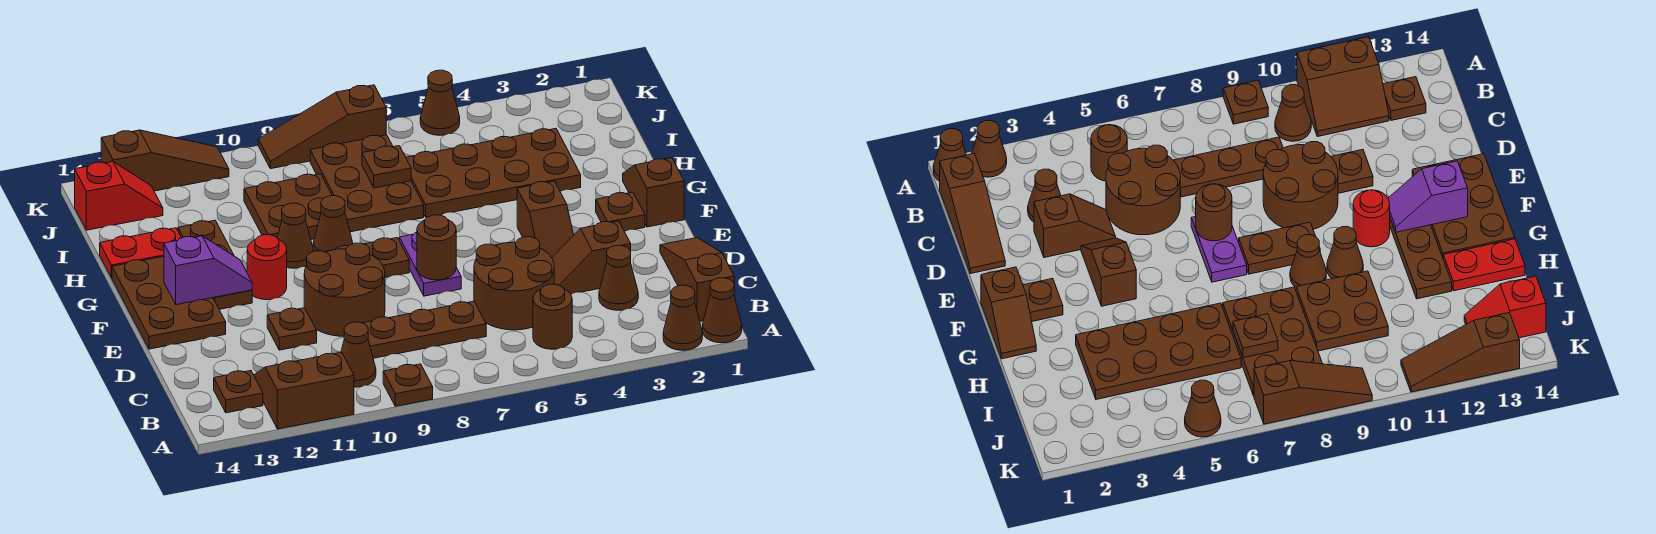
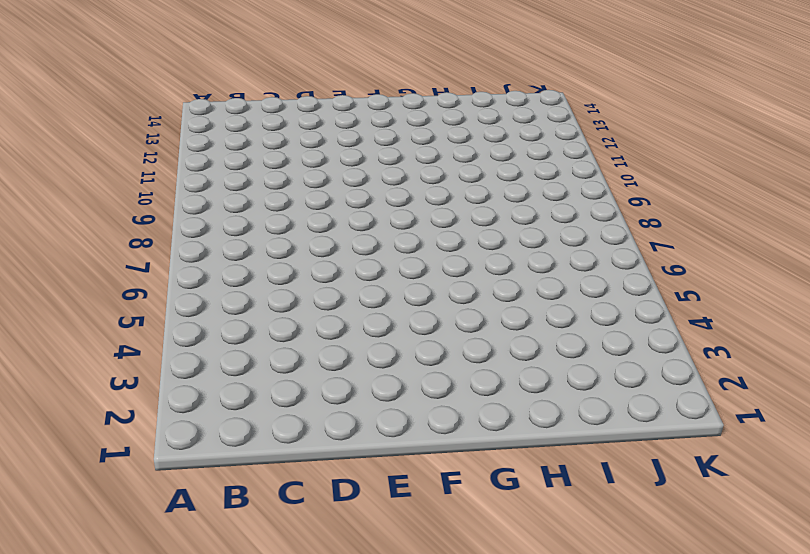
none -> brown 1x1 cone [703,278,742,343]
none -> brown 1x1 cone [663,285,702,350]
none -> brown 1x1 plate [383,364,433,406]
none -> brown 2x2 slope [254,352,354,429]

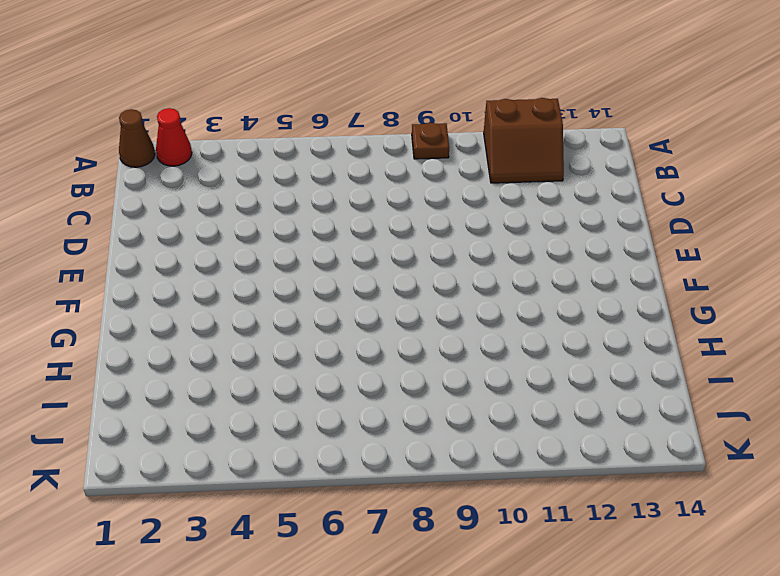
red 1x1 cone [156,108,192,166] -> brown 1x1 cone [663,285,702,350]
none -> brown 1x3 slope [660,238,734,321]
none -> brown 1x1 round brick [533,284,572,349]
none -> brown 1x1 cone [341,322,376,387]
none -> brown 1x1 plate [214,371,263,413]

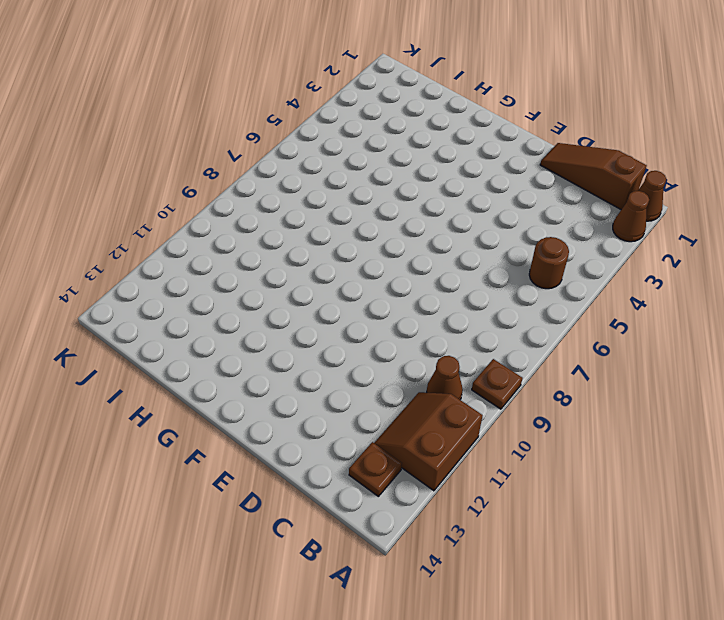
none -> brown 1x1 cone [599,245,638,310]
none -> brown 2x2 round brick [474,237,554,330]
none -> brown 1x3 plate [363,301,486,358]
none -> brown 1x2 slope [552,221,631,294]

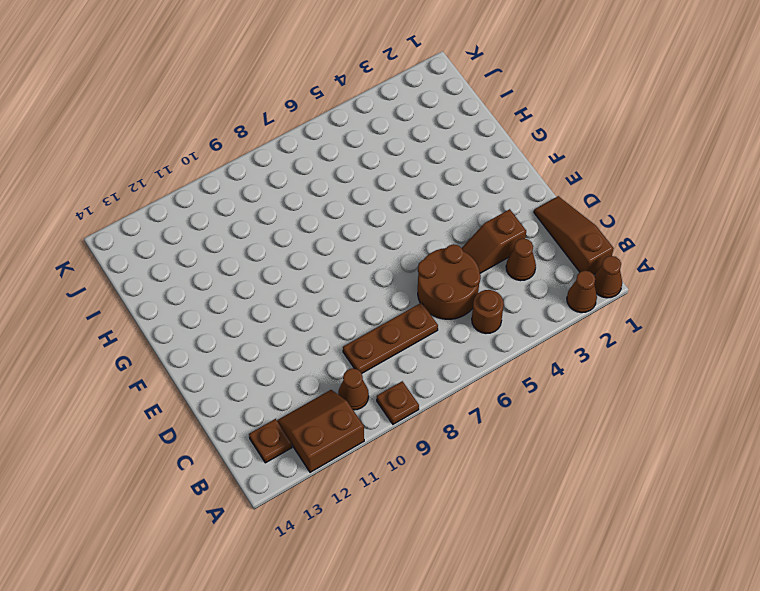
none -> brown 2x2 round brick [304,243,385,336]
none -> brown 1x1 plate [267,308,317,350]
none -> brown 1x2 slope [517,181,574,258]
none -> purple 1x2 plate [399,232,461,296]

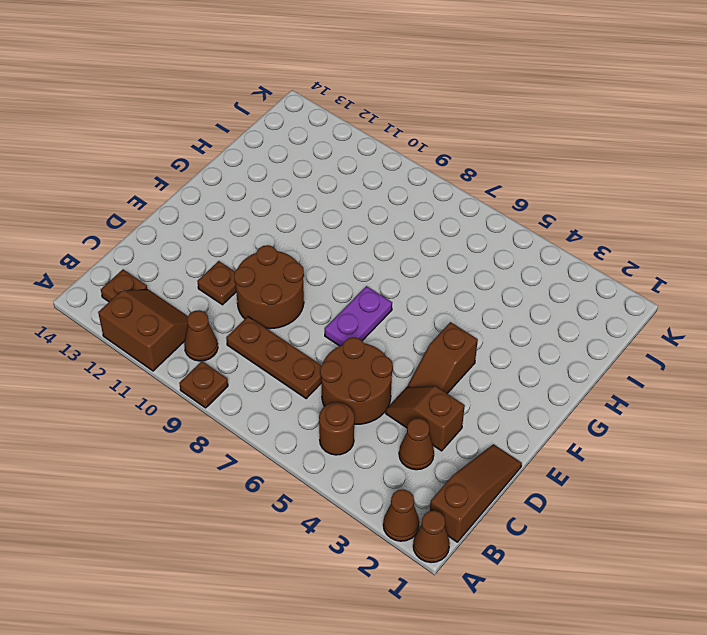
none -> brown 2x3 plate [112,256,226,349]
none -> brown 1x2 slope [623,158,684,227]
none -> brown 1x1 plate [596,192,645,231]
none -> brown 1x2 plate [325,238,409,277]

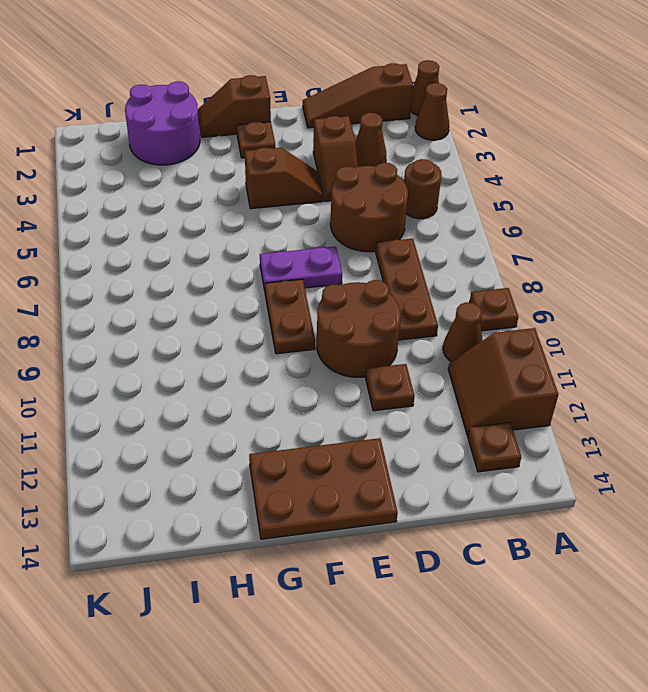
purple 2x2 round brick [125,81,200,165] -> none
none -> red 1x1 round brick [247,235,287,300]
none -> brown 1x3 plate [178,220,252,309]
none -> brown 1x1 cone [313,196,353,252]
none -> brown 1x1 cone [277,203,313,268]

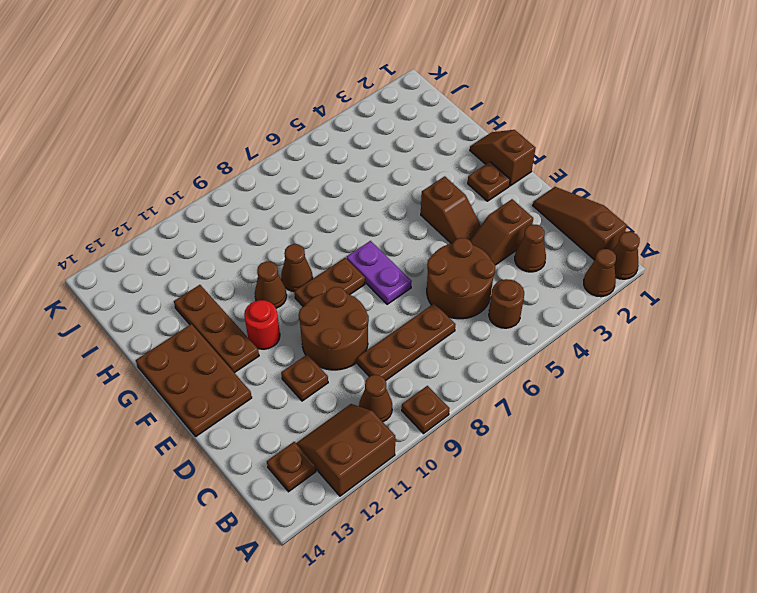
none -> brown 2x4 plate [406,129,581,217]
none -> brown 2x3 plate [310,135,424,232]
none -> brown 2x2 plate [244,174,332,239]
none -> red 1x2 plate [100,228,181,278]

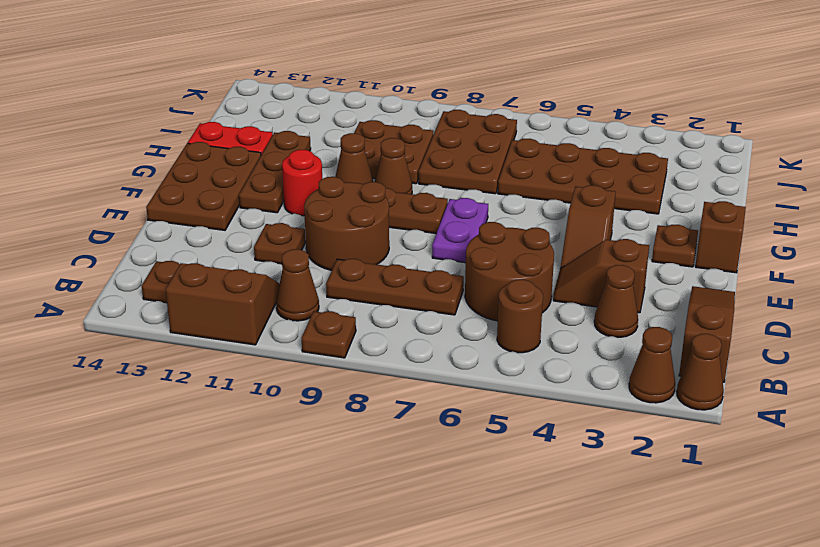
none -> red 1x2 slope [75,161,163,230]
none -> brown 1x1 cone [420,70,460,135]
none -> brown 1x3 slope [258,85,386,169]
none -> brown 1x3 slope [101,130,229,191]

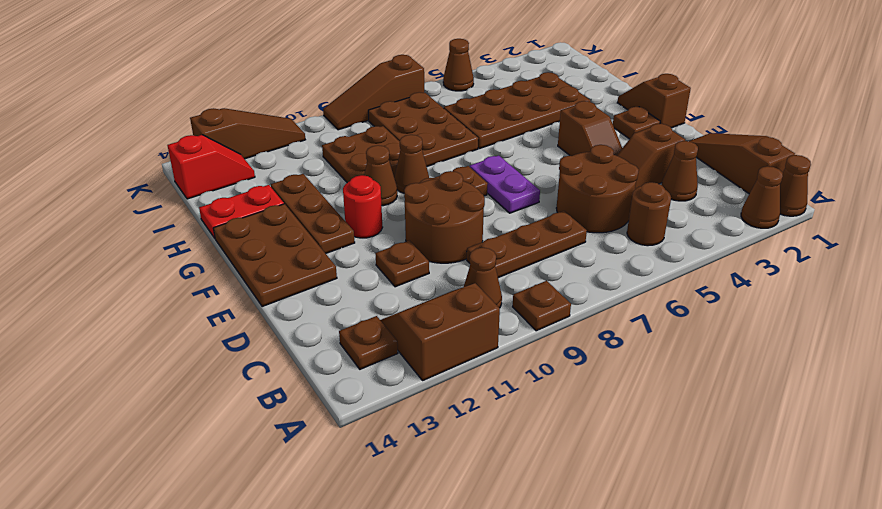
none -> brown 1x1 round brick [417,215,456,280]
none -> purple 1x2 slope [164,236,252,305]
none -> brown 1x1 plate [362,146,411,188]

